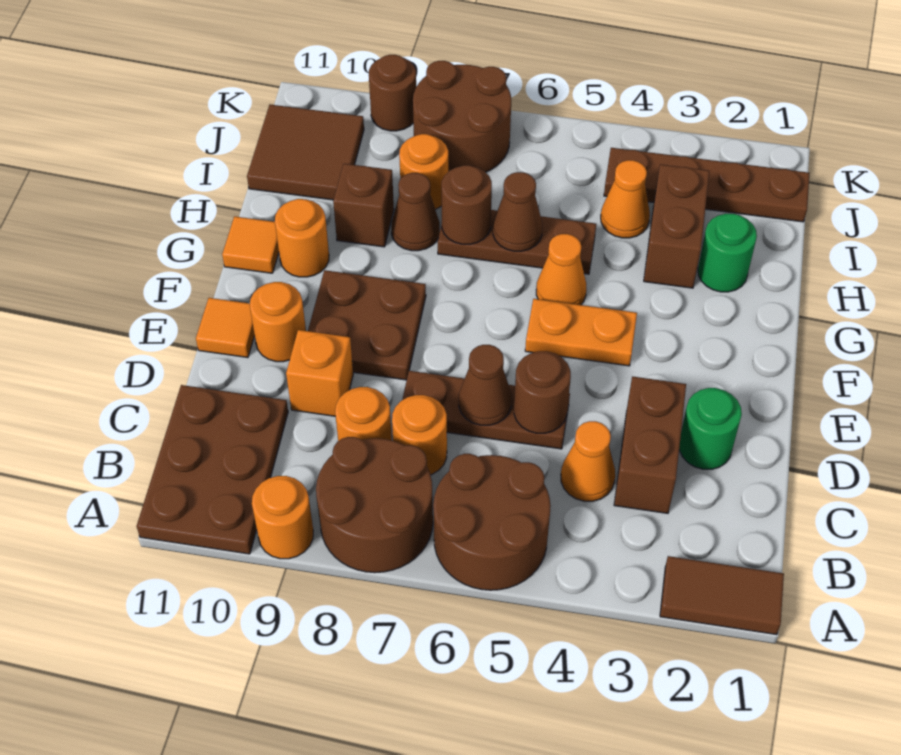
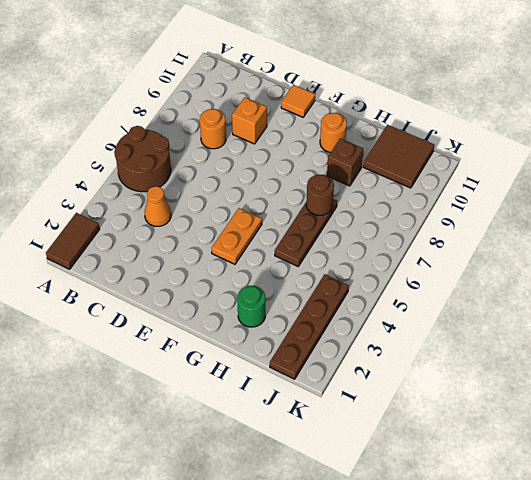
none -> brown 2x2 round brick [316,437,433,573]
none -> orange 1x1 round brick [252,476,313,559]
none -> brown 2x3 plate [137,385,288,554]
none -> brown 1x2 brick [614,376,686,513]

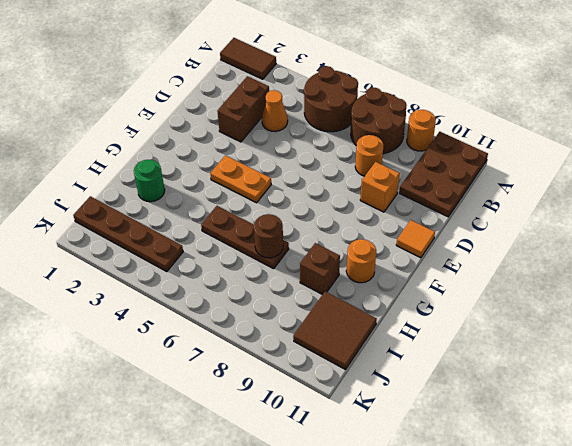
none -> orange 1x1 round brick [392,395,447,475]
none -> green 1x1 round brick [679,388,742,469]
none -> brown 1x3 plate [402,371,570,449]
none -> brown 2x2 plate [308,270,426,380]

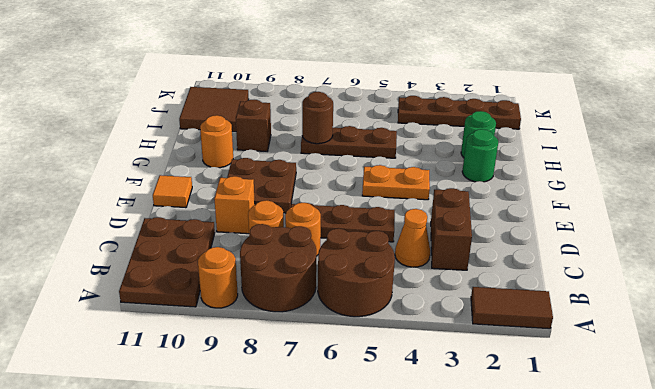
green 1x1 round brick [462,129,498,182] -> green 1x1 round brick moved to [679,388,742,469]
none -> orange 1x1 round brick [250,282,306,362]
none -> orange 1x1 cone [536,234,587,305]
none -> orange 1x1 tile [222,216,279,273]
none -> brown 1x2 brick [644,164,709,288]

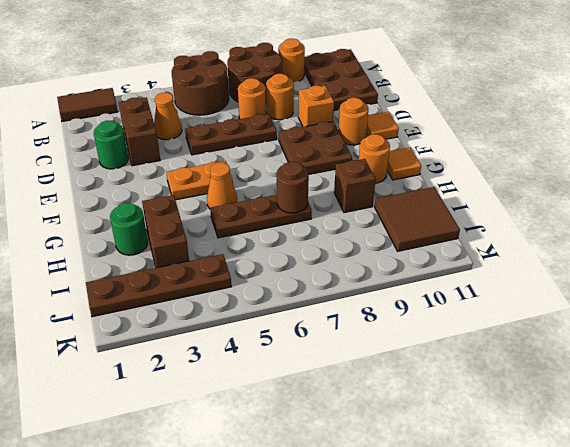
none -> brown 1x1 cone [391,173,440,251]
none -> orange 1x1 cone [601,160,650,238]
none -> orange 1x1 round brick [399,134,448,210]
none -> brown 2x2 round brick [413,61,511,172]

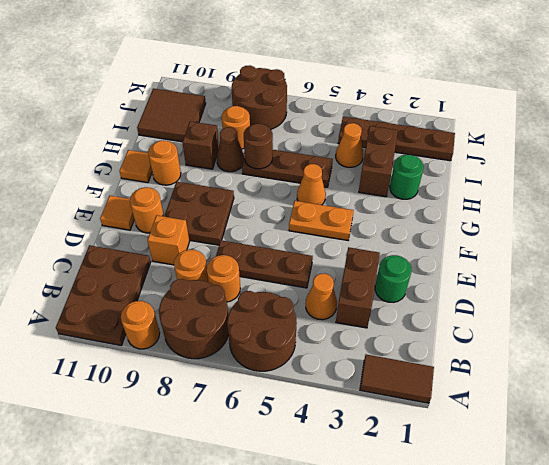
none -> brown 1x1 round brick [369,55,416,131]
none -> brown 1x1 round brick [514,351,571,433]
none -> brown 1x1 cone [459,345,512,425]
none -> brown 1x1 cone [493,172,542,251]

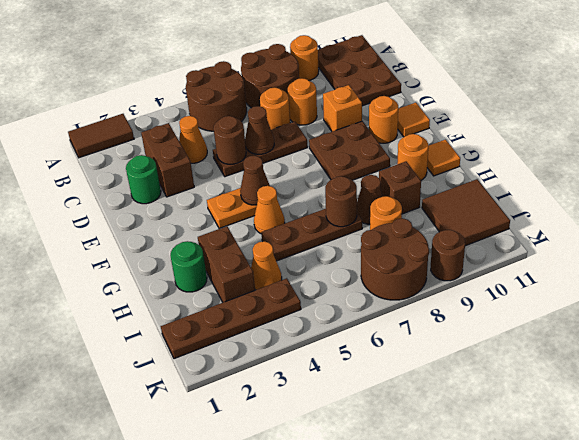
brown 1x1 cone [240,156,270,205] -> brown 1x1 cone moved to [493,172,542,251]

